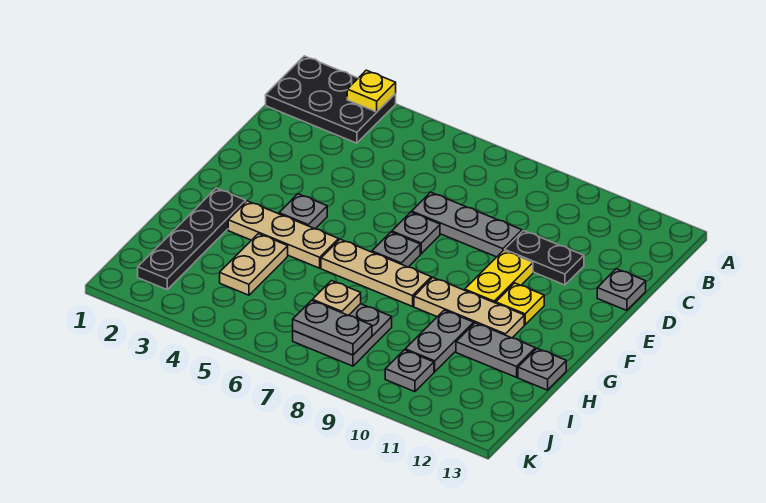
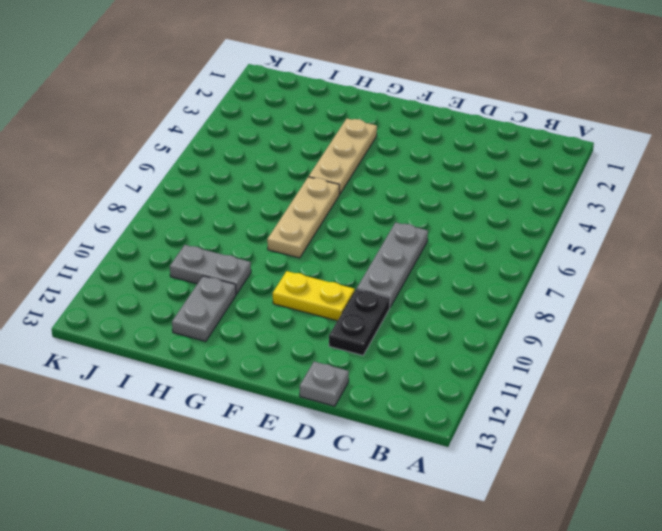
none -> black 2x3 plate [266,56,396,143]
none -> grey 1x1 plate [392,212,440,254]
none -> grey 1x1 plate [279,194,327,229]

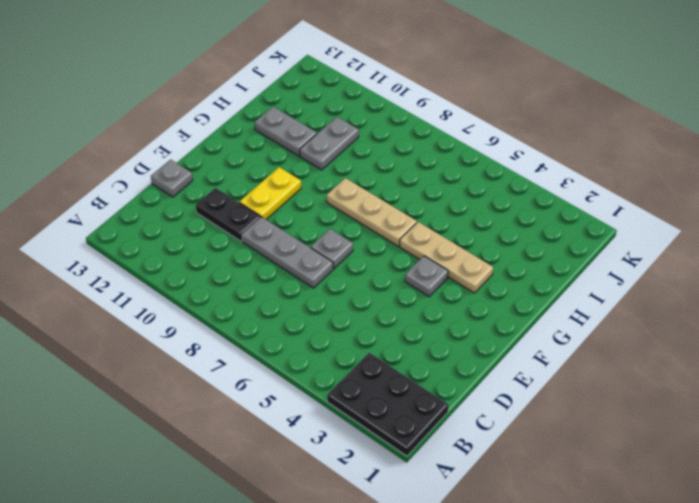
none -> grey 1x1 plate [372,232,420,267]
none -> yellow 1x1 plate [496,283,544,325]
none -> black 1x4 plate [138,188,246,290]

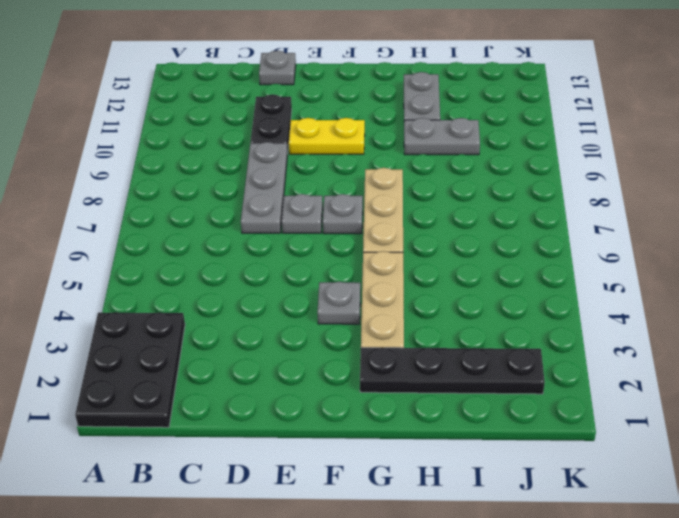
none -> yellow 1x1 plate [496,283,544,325]
none -> tan 1x3 plate [414,278,524,338]
none -> tan 1x2 plate [220,234,288,295]

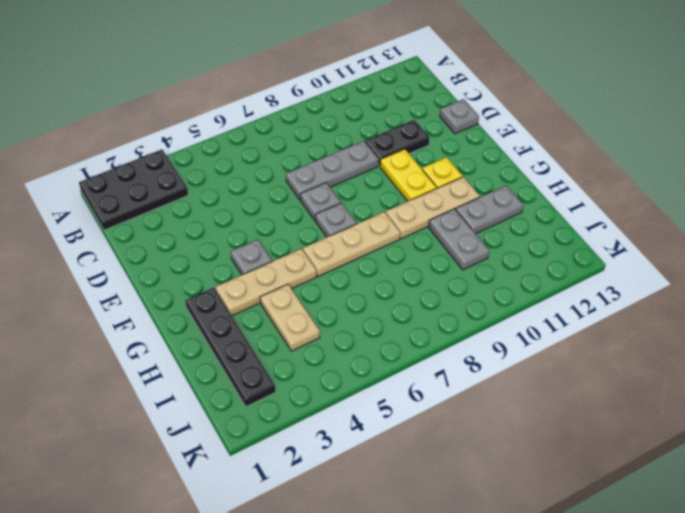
none -> grey 1x1 plate [518,348,566,390]
none -> grey 2x2 plate [293,304,392,366]
none -> grey 1x1 plate [385,350,434,392]

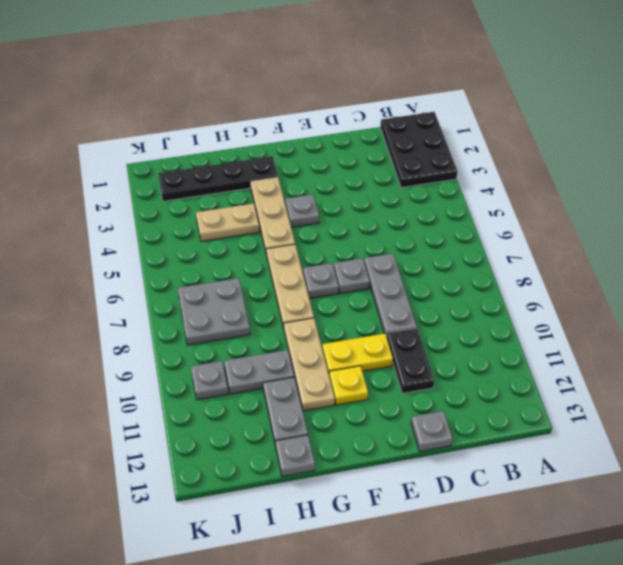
none -> yellow 1x1 plate [347,70,396,112]
none -> tan 1x1 plate [312,281,361,316]
none -> grey 1x2 plate [293,300,372,355]

